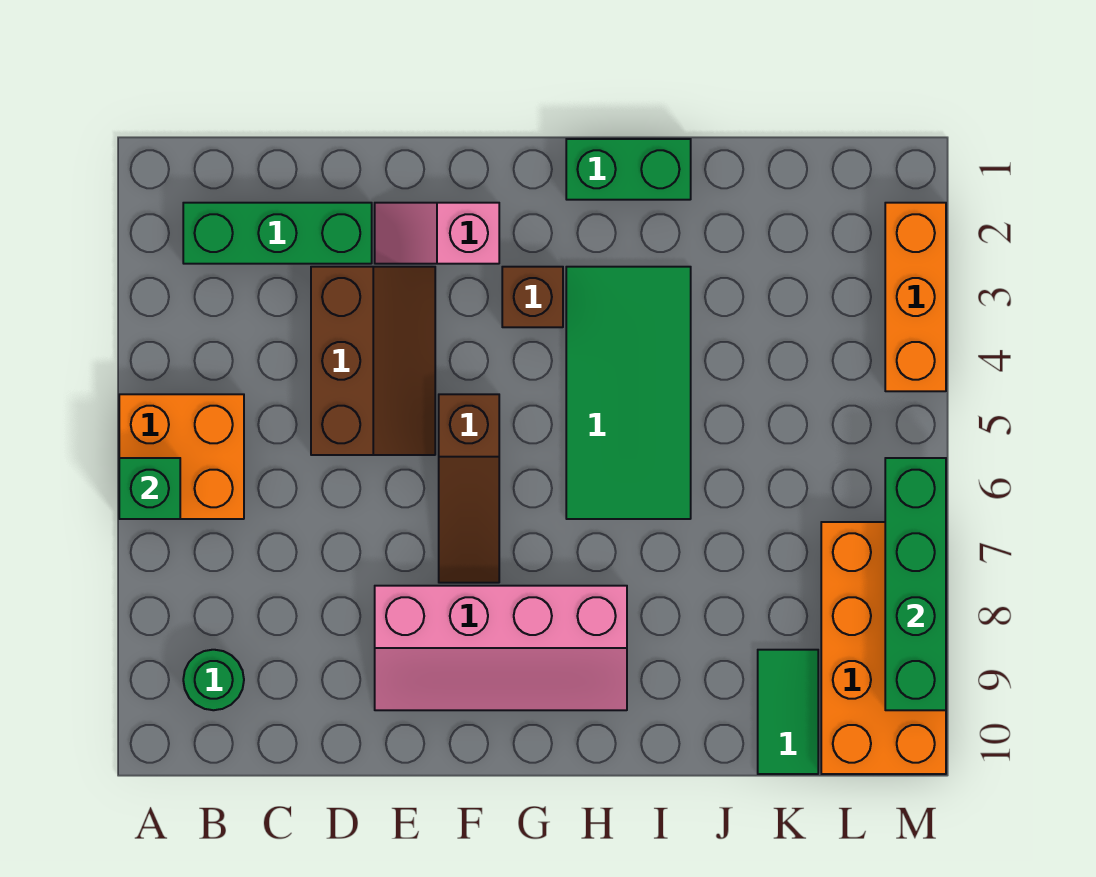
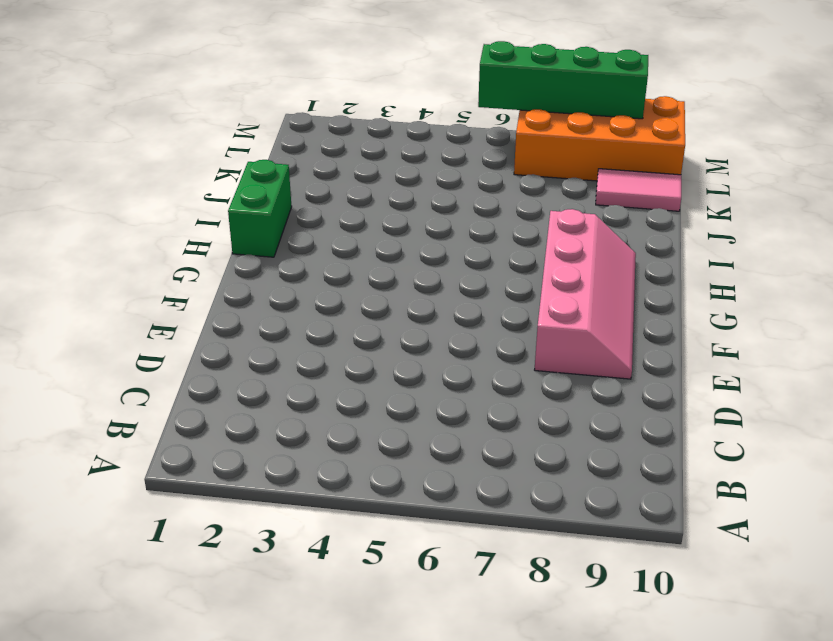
pink 1x2 tile [596,169,681,211] -> green 1x2 tile [758,650,818,774]
none -> orange 2x2 brick [119,394,244,519]
none -> green 1x3 brick [183,203,372,264]
none -> green 1x1 round brick [183,650,244,710]

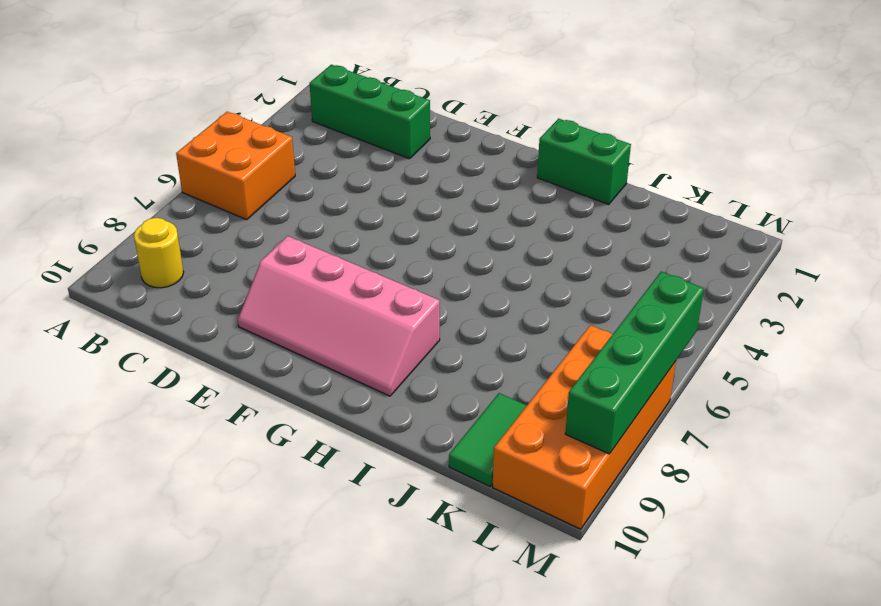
yellow 1x1 round brick [134,218,184,288] -> green 1x1 round brick [183,650,244,710]
none -> brown 2x3 slope [311,267,435,455]
none -> pink 1x2 slope [375,203,499,264]
none -> brown 1x3 slope [439,394,499,583]

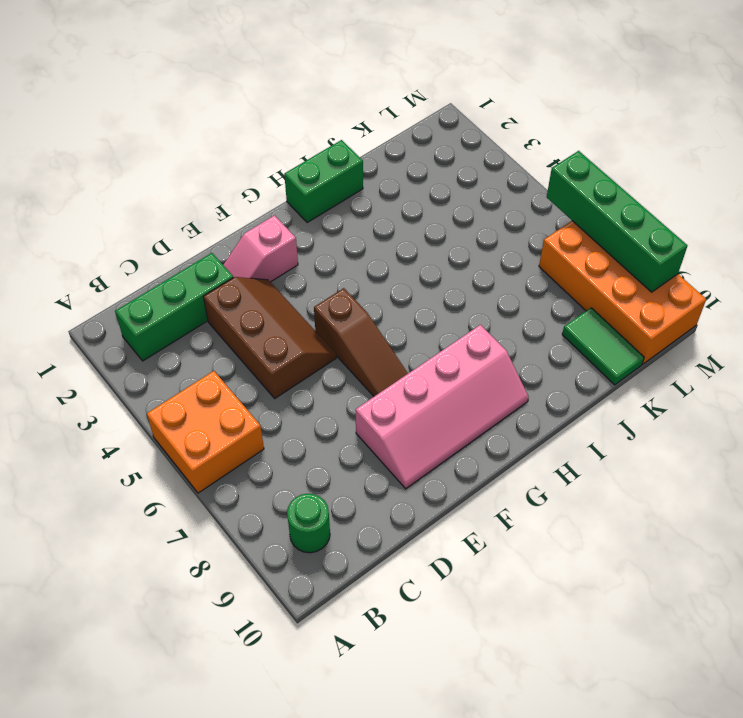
none -> brown 1x1 brick [502,267,563,327]
none -> green 2x4 tile [566,267,691,519]
none -> orange 1x3 brick [885,203,946,391]

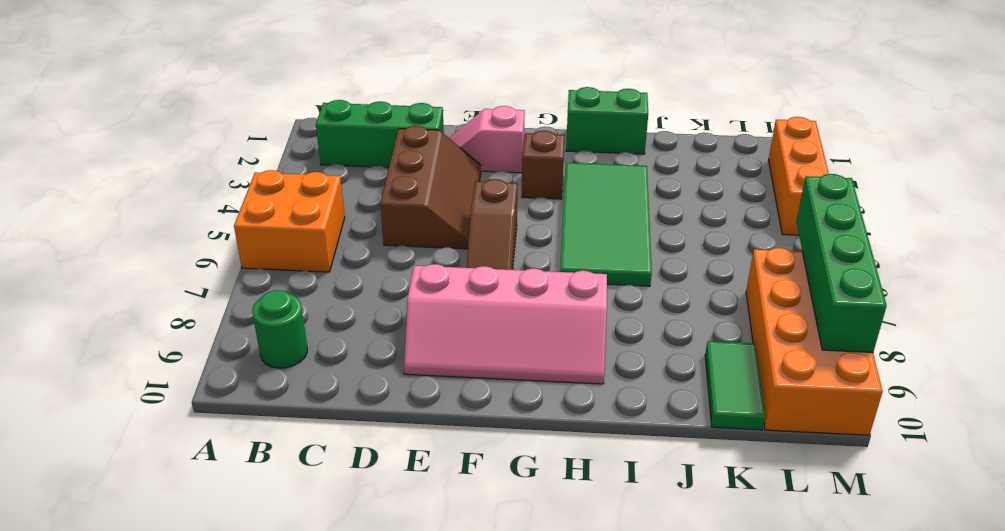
none -> green 1x1 brick [119,458,180,519]

